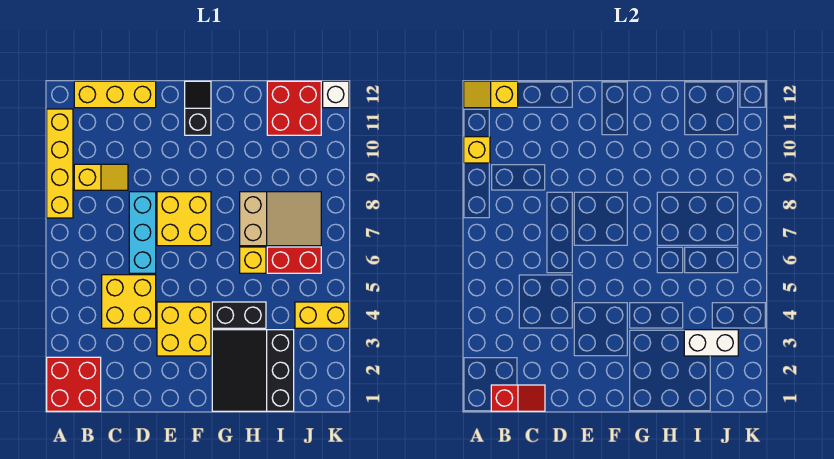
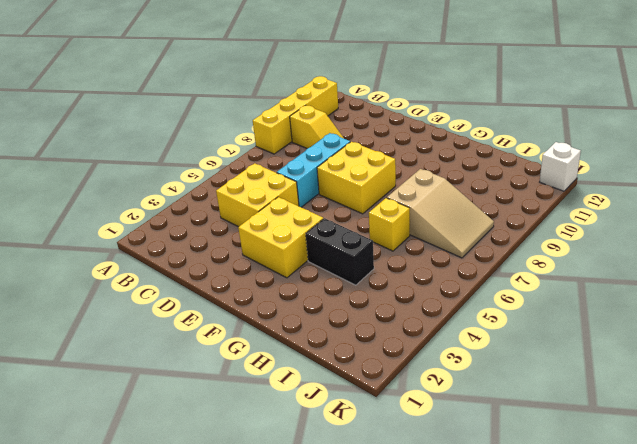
none -> red 2x2 brick [47,357,101,411]
none -> yellow 1x3 brick [74,81,156,108]
none -> black 1x2 slope [185,81,211,135]

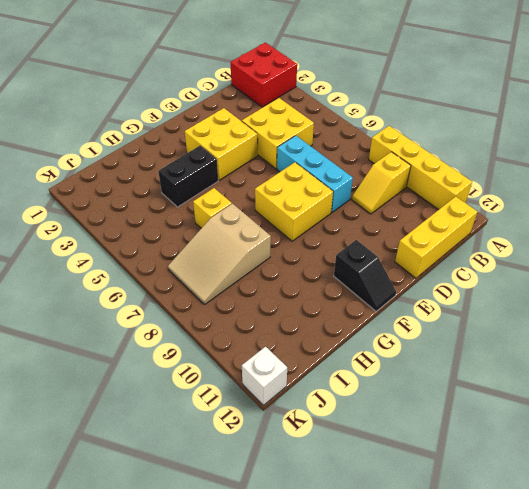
none -> black 3x3 slope [212,330,294,411]
none -> red 1x2 brick [267,247,321,273]
none -> red 2x2 brick [267,81,321,135]

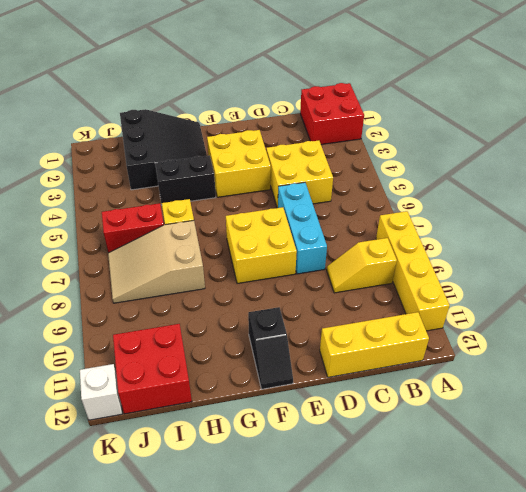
none -> yellow 1x2 brick [295,302,349,328]
none -> yellow 1x1 brick [464,137,490,163]
none -> yellow 1x2 slope [464,81,518,108]

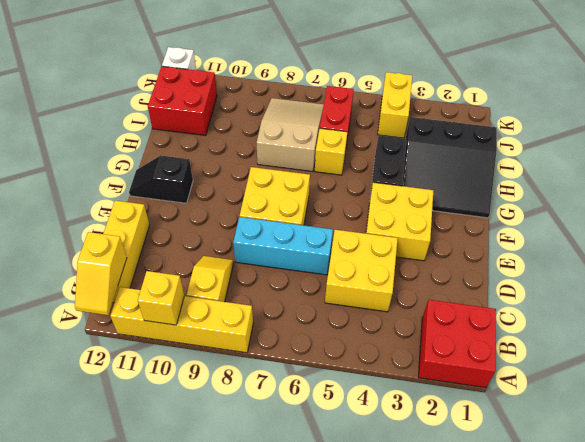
none -> red 1x2 slope [491,385,545,411]
none -> white 1x2 brick [684,330,738,356]

